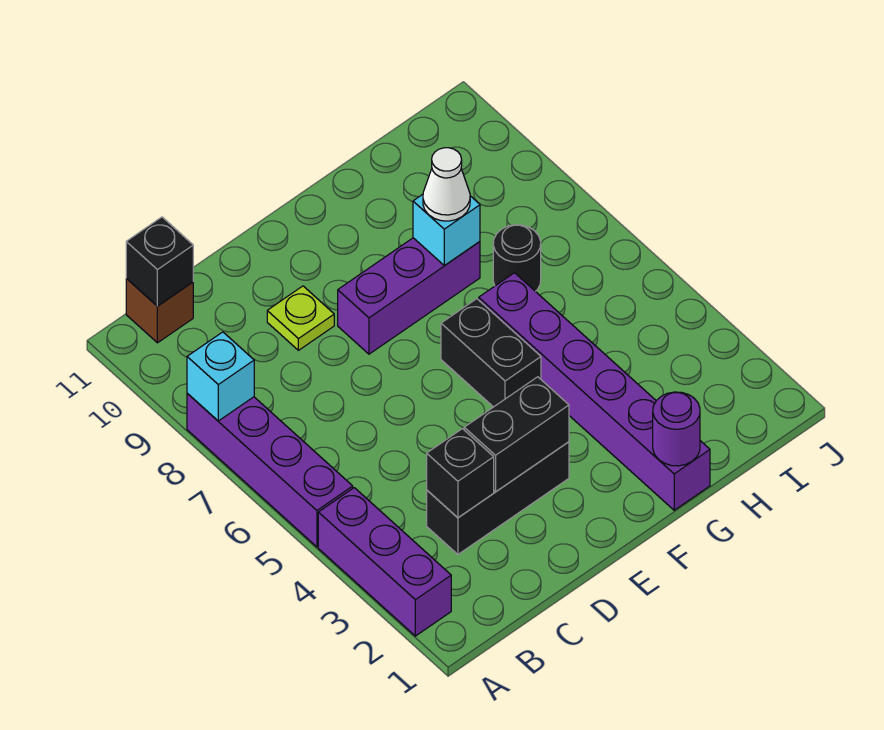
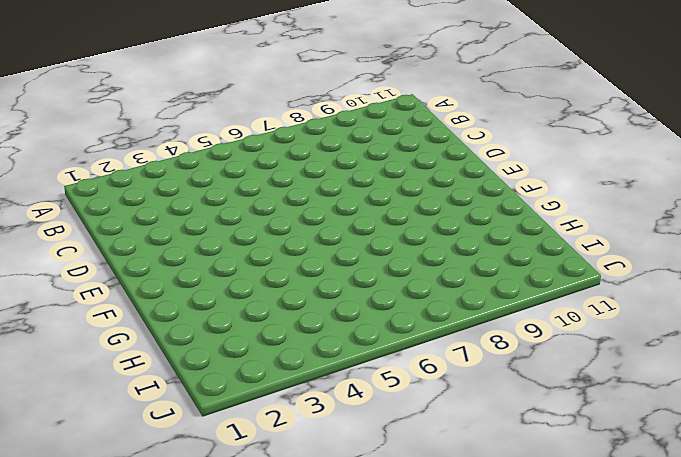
none -> purple 1x3 brick [318,488,451,636]
none -> purple 1x4 brick [187,394,353,547]
none -> brown 1x1 brick [126,278,193,343]

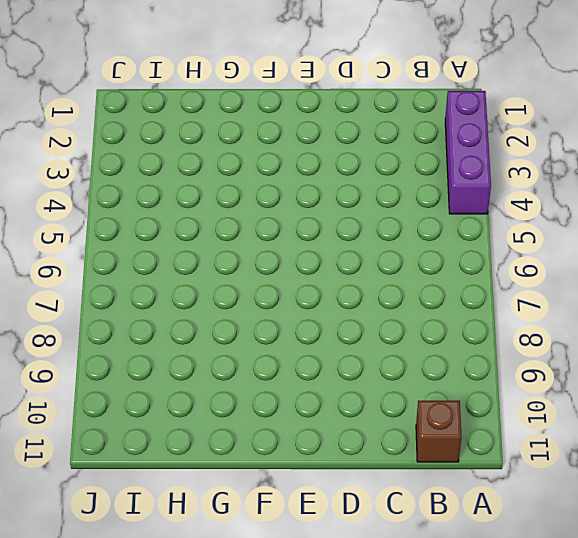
none -> purple 1x4 brick [187,394,353,547]
none -> black 1x3 brick [427,442,569,554]
none -> lime 1x1 plate [267,286,334,350]

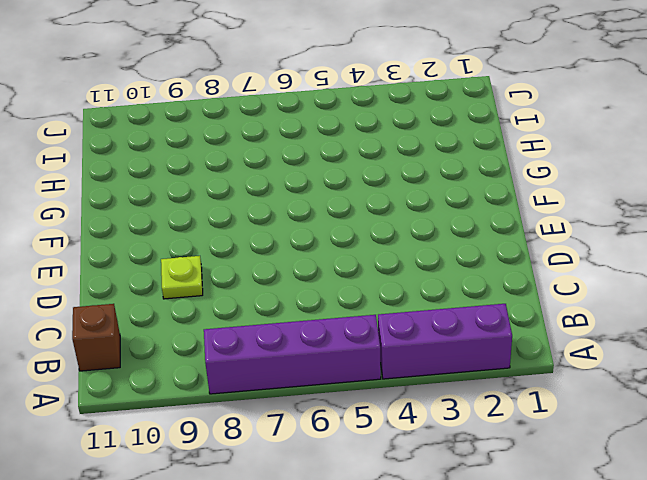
none -> black 1x3 brick [427,442,569,554]
none -> purple 1x3 brick [338,238,480,354]
none -> black 1x2 brick [441,299,541,407]

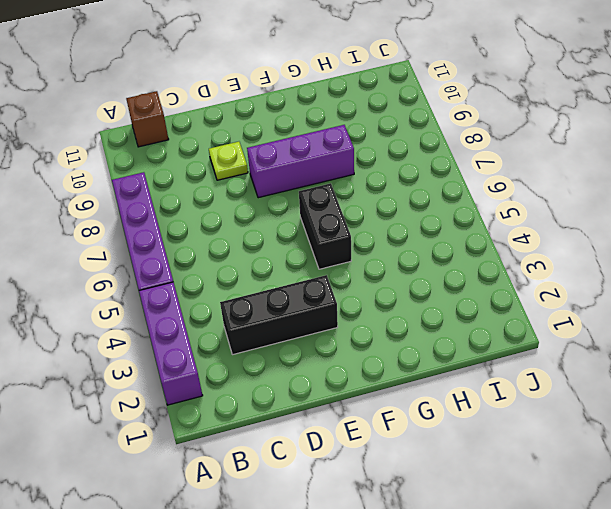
none -> purple 1x6 brick [479,273,710,510]
none -> black 1x1 round brick [493,225,541,291]
none -> cyan 1x1 brick [187,332,254,421]

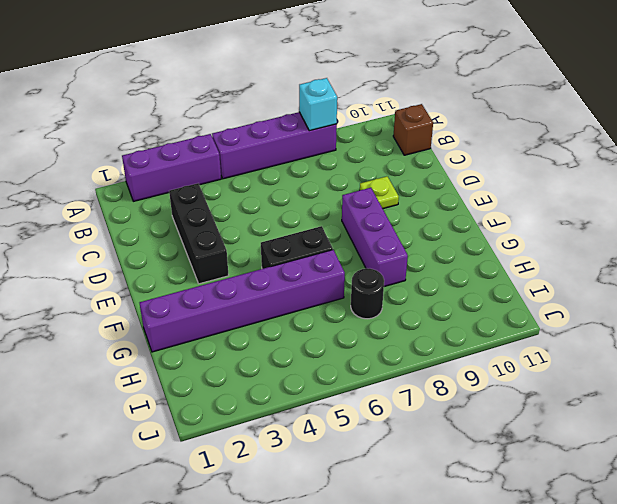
none -> black 1x1 brick [126,217,193,306]
none -> black 1x1 brick [427,429,494,518]
none -> black 1x2 brick [464,377,569,492]

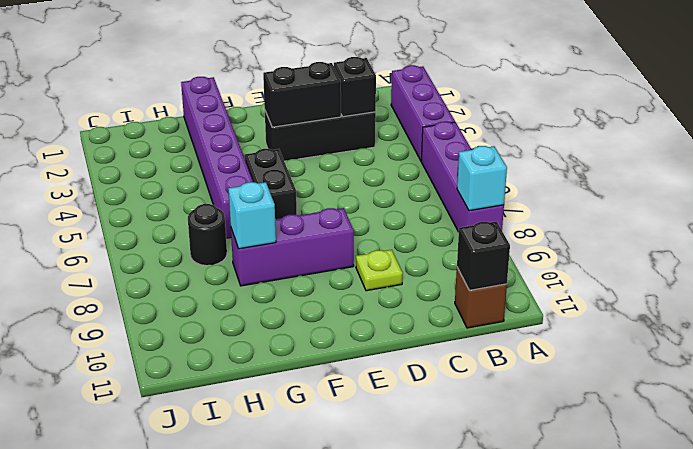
none -> purple 1x1 round brick [653,392,700,466]
none -> white 1x1 cone [423,148,470,221]

